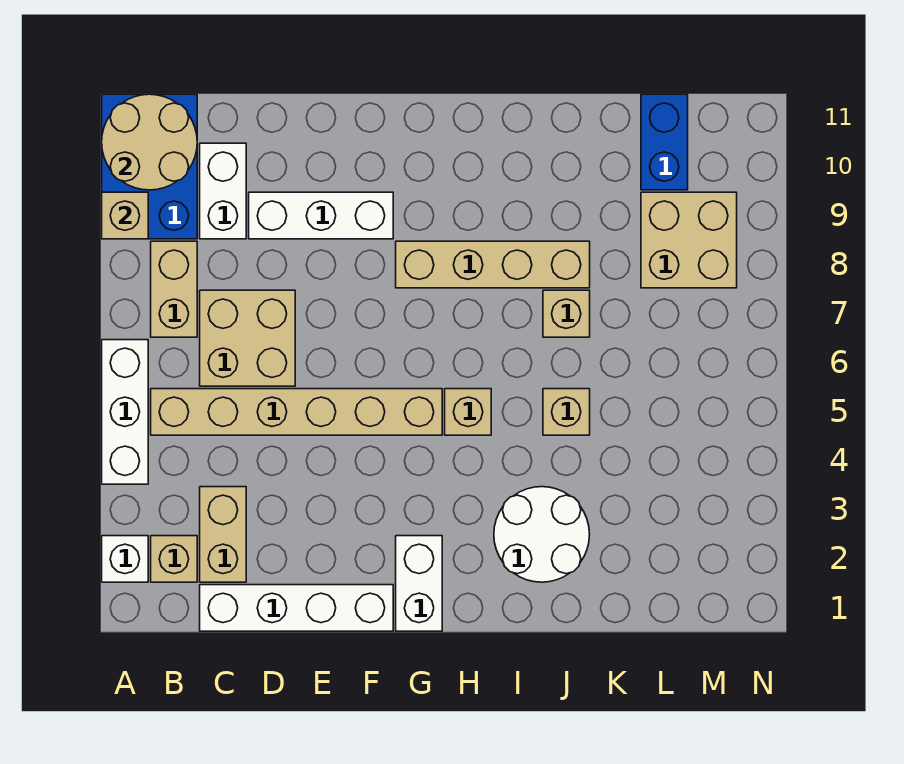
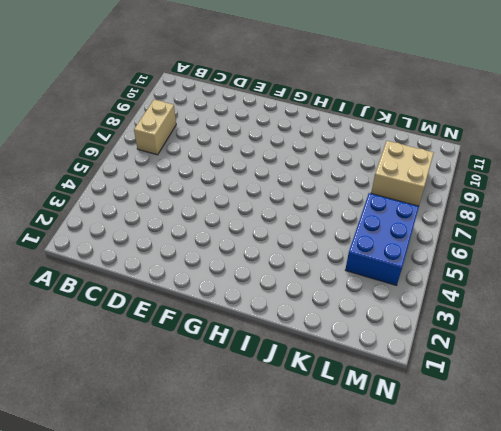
blue 2x3 brick [345,193,419,285] -> blue 2x3 brick moved to [102,94,197,239]
none -> white 1x1 brick [102,536,148,582]
none -> white 1x3 brick [102,340,148,484]
none -> tan 1x1 brick [151,536,197,582]

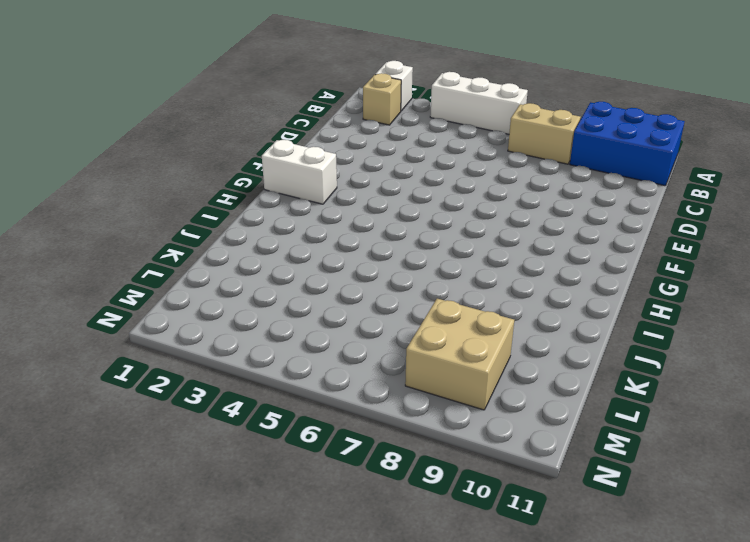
none -> tan 1x6 brick [151,389,442,435]
none -> white 1x4 brick [200,585,393,631]
none -> tan 1x2 brick [200,487,246,582]

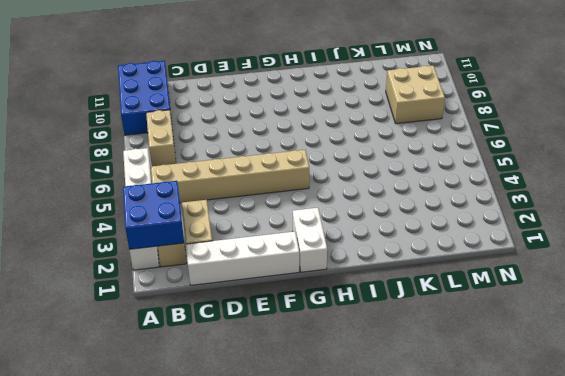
blue 2x2 brick [123,181,184,249] -> none
none -> tan 2x2 brick [200,290,295,386]
none -> white 1x2 brick [200,143,246,239]
none -> white 1x3 brick [249,192,393,239]

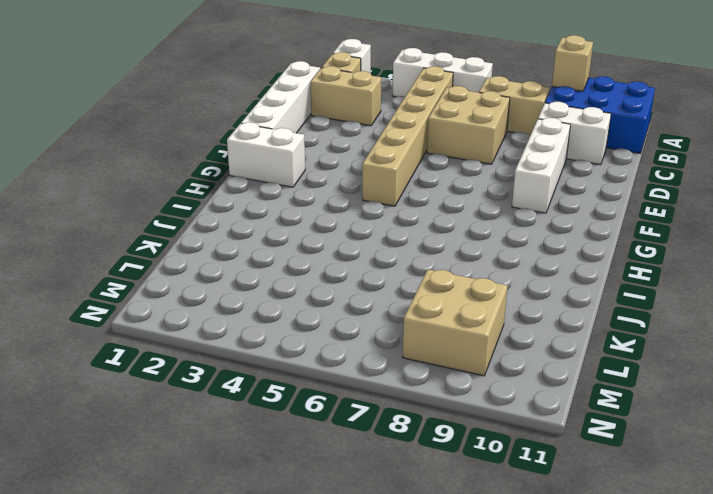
none -> tan 1x4 brick [396,241,590,288]
none -> tan 1x1 brick [445,389,491,435]
none -> white 2x2 round brick [494,487,590,582]

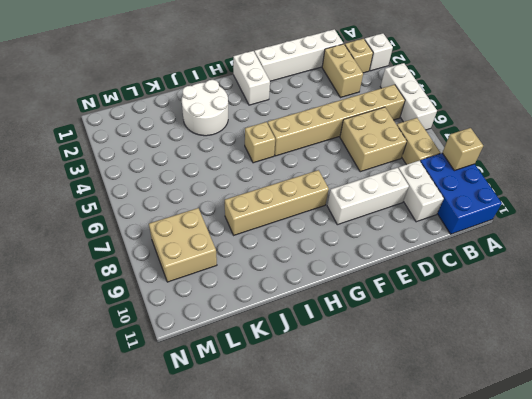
none -> tan 1x1 brick [543,389,590,435]
none -> tan 1x1 brick [543,290,590,337]
none -> blue 1x2 brick [641,94,688,190]

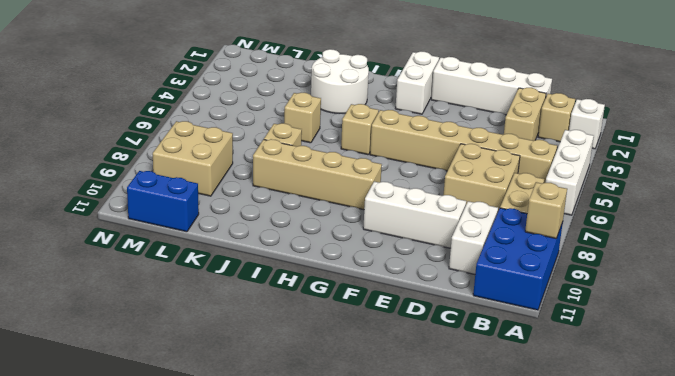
blue 1x2 brick [127,171,199,232] -> blue 1x2 brick turned to [641,94,688,190]
none -> tan 2x2 round brick [102,94,197,190]

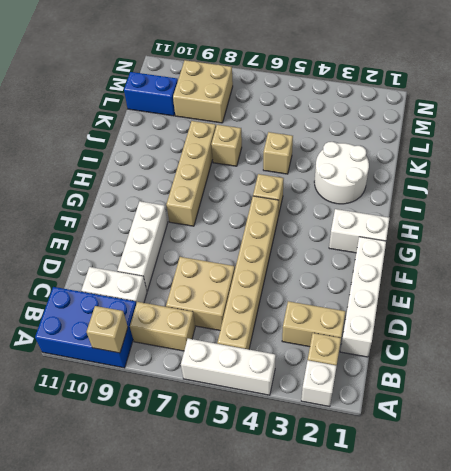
none -> tan 2x2 round brick [102,94,197,190]

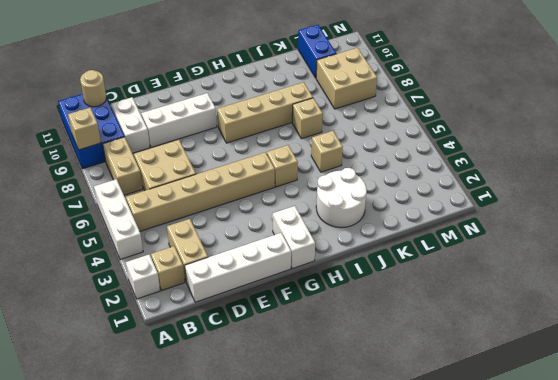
tan 1x1 round brick [80,70,106,107] -> tan 2x2 round brick [102,94,197,190]

